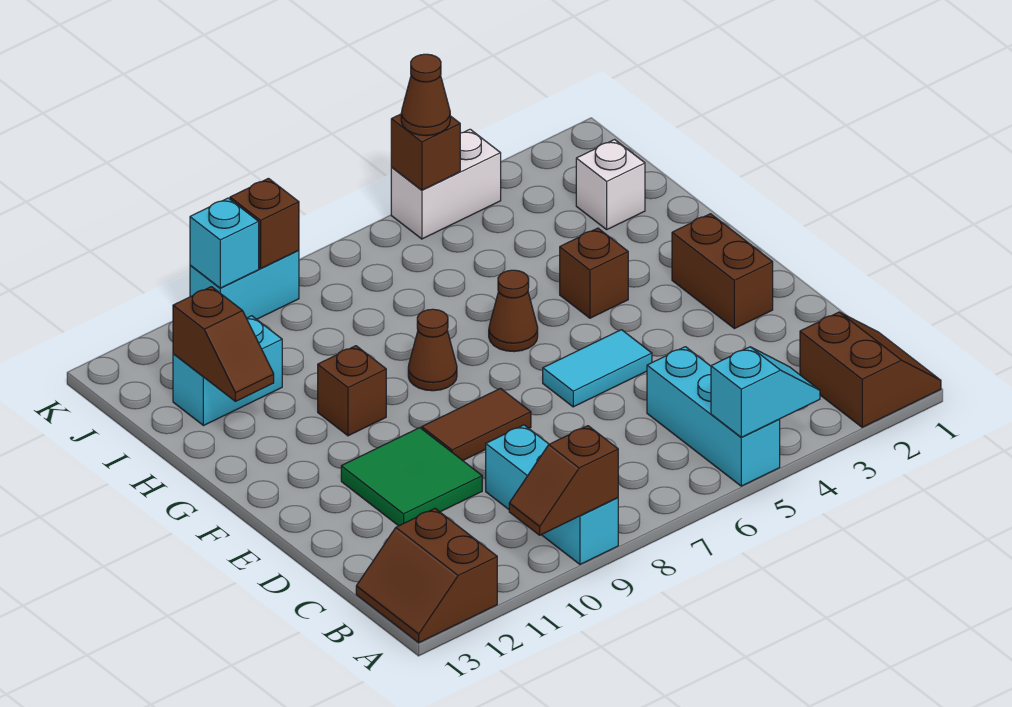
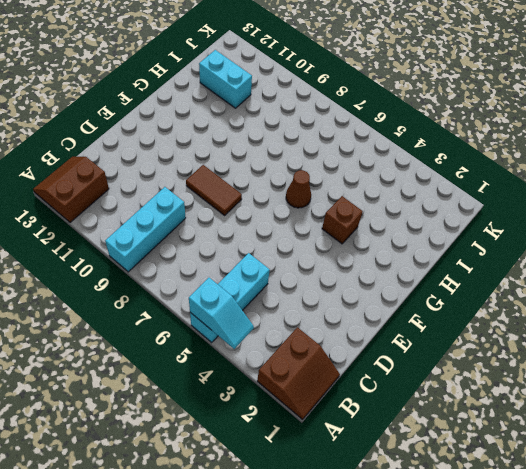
none -> green 2x2 tile [341,428,482,526]
none -> brown 1x2 brick [672,214,773,329]
none -> cyan 1x2 tile [543,330,652,407]

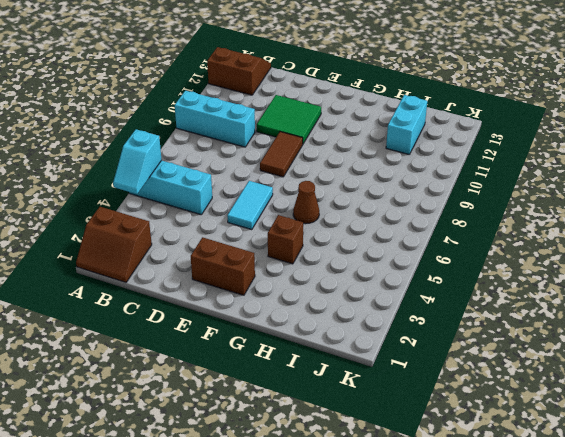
none -> brown 1x1 cone [408,309,457,391]
none -> brown 1x1 brick [318,346,386,436]
none -> white 1x1 brick [576,140,645,229]

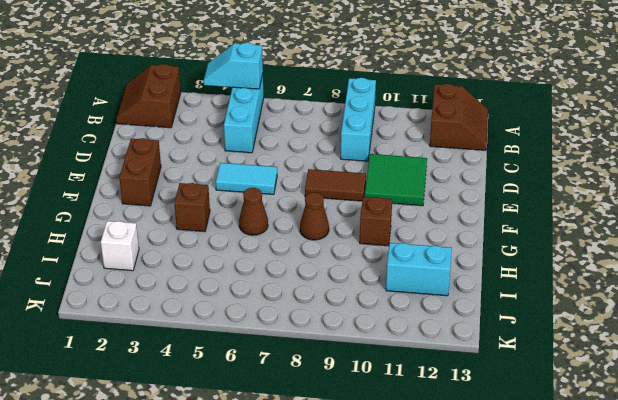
none -> white 1x2 brick [391,129,501,239]
none -> cyan 1x2 brick [190,250,299,319]
none -> brown 1x2 slope [509,426,618,535]

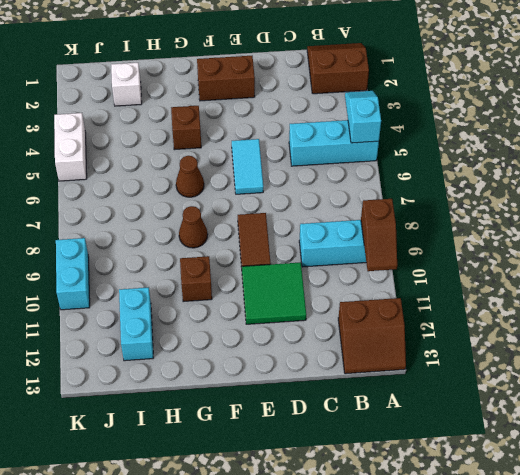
none -> brown 1x2 slope [173,287,274,401]
none -> brown 1x1 brick [391,114,460,190]
none -> brown 1x1 brick [230,178,299,268]

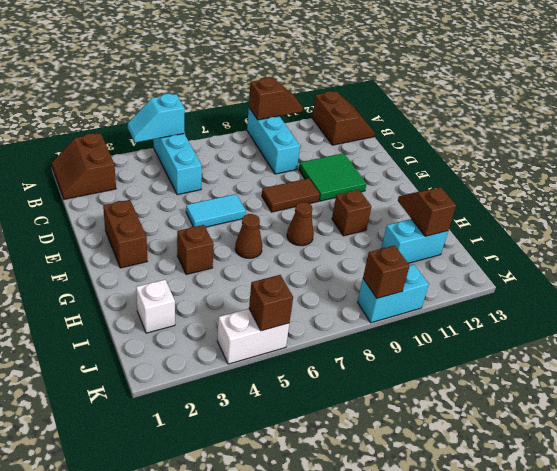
none -> cyan 1x1 brick [190,198,259,288]
none -> brown 1x1 cone [401,54,450,136]

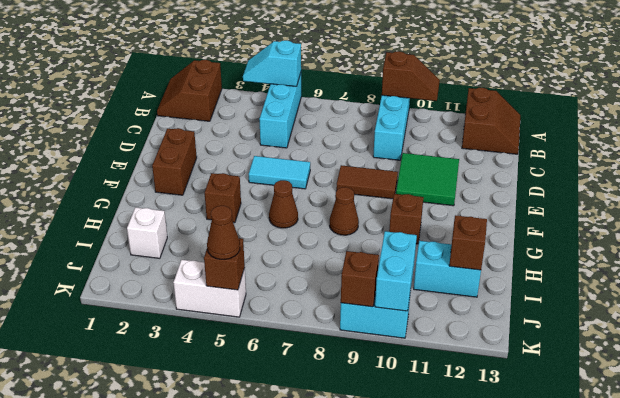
cyan 1x2 brick [375,231,417,311] -> cyan 1x1 brick [190,198,259,288]

